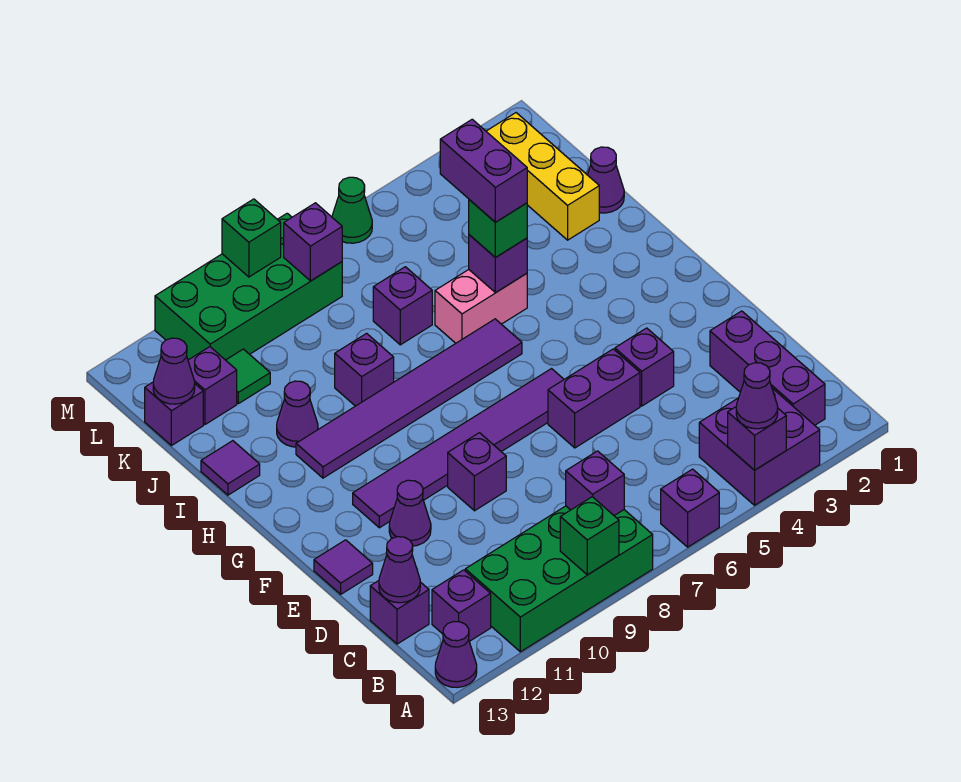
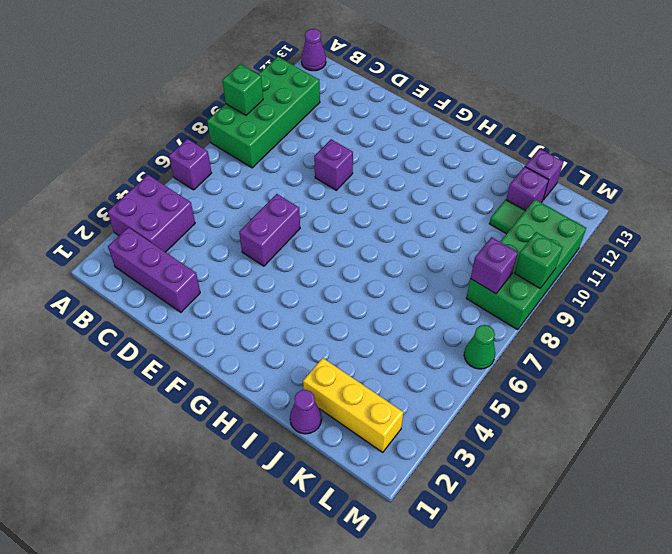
none -> purple 1x1 brick [432,570,491,641]
none -> purple 1x1 brick [370,581,429,644]
none -> purple 1x1 brick [615,328,674,406]
none -> purple 1x1 cone [389,480,431,546]

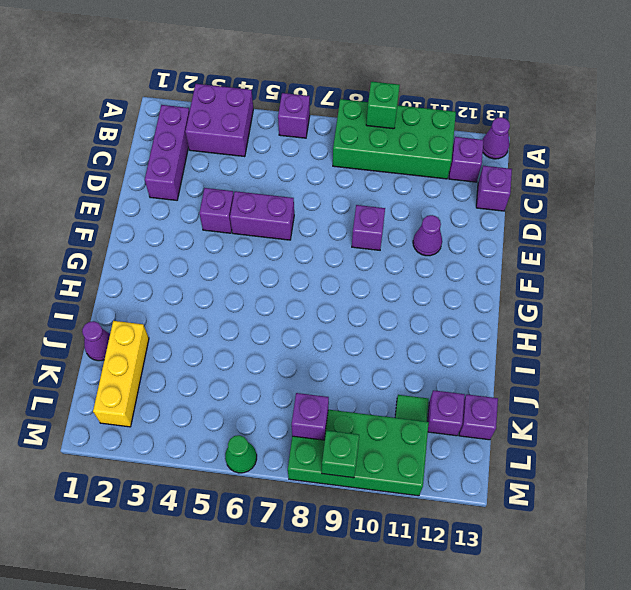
none -> purple 1x1 tile [314,540,373,594]
none -> purple 1x6 tile [353,369,564,528]
none -> purple 1x6 tile [296,319,522,478]
none -> pink 1x2 brick [435,270,527,343]

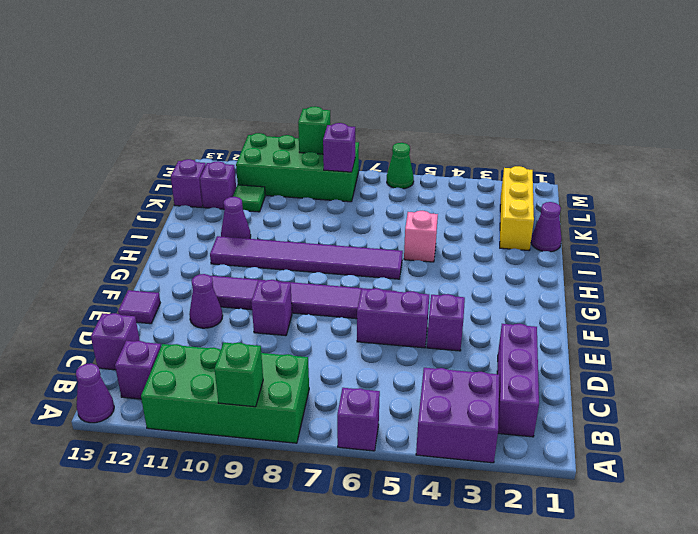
pink 1x1 brick [404,211,438,262] -> pink 1x2 brick [435,270,527,343]
none -> purple 1x1 brick [335,333,394,406]
none -> purple 1x1 tile [201,441,260,495]
none -> purple 1x1 brick [373,267,432,345]
none -> purple 1x1 brick [728,407,786,470]

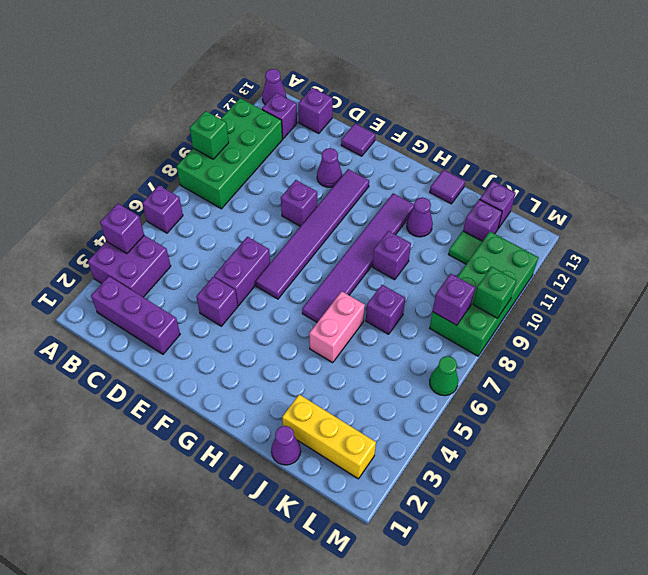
none -> purple 1x1 brick [566,451,624,516]
none -> purple 1x1 cone [379,537,420,603]
none -> purple 1x1 brick [469,235,527,293]
none -> purple 1x1 cone [153,338,195,404]

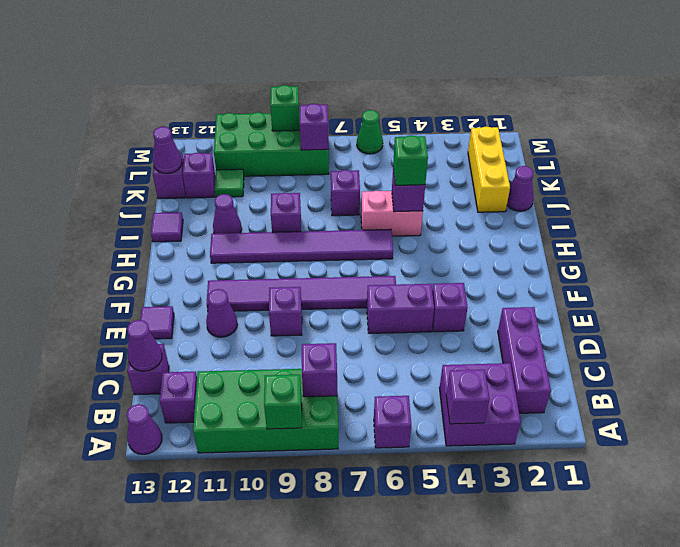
none -> purple 1x1 cone [736,363,778,429]
none -> purple 1x2 brick [440,119,527,222]

